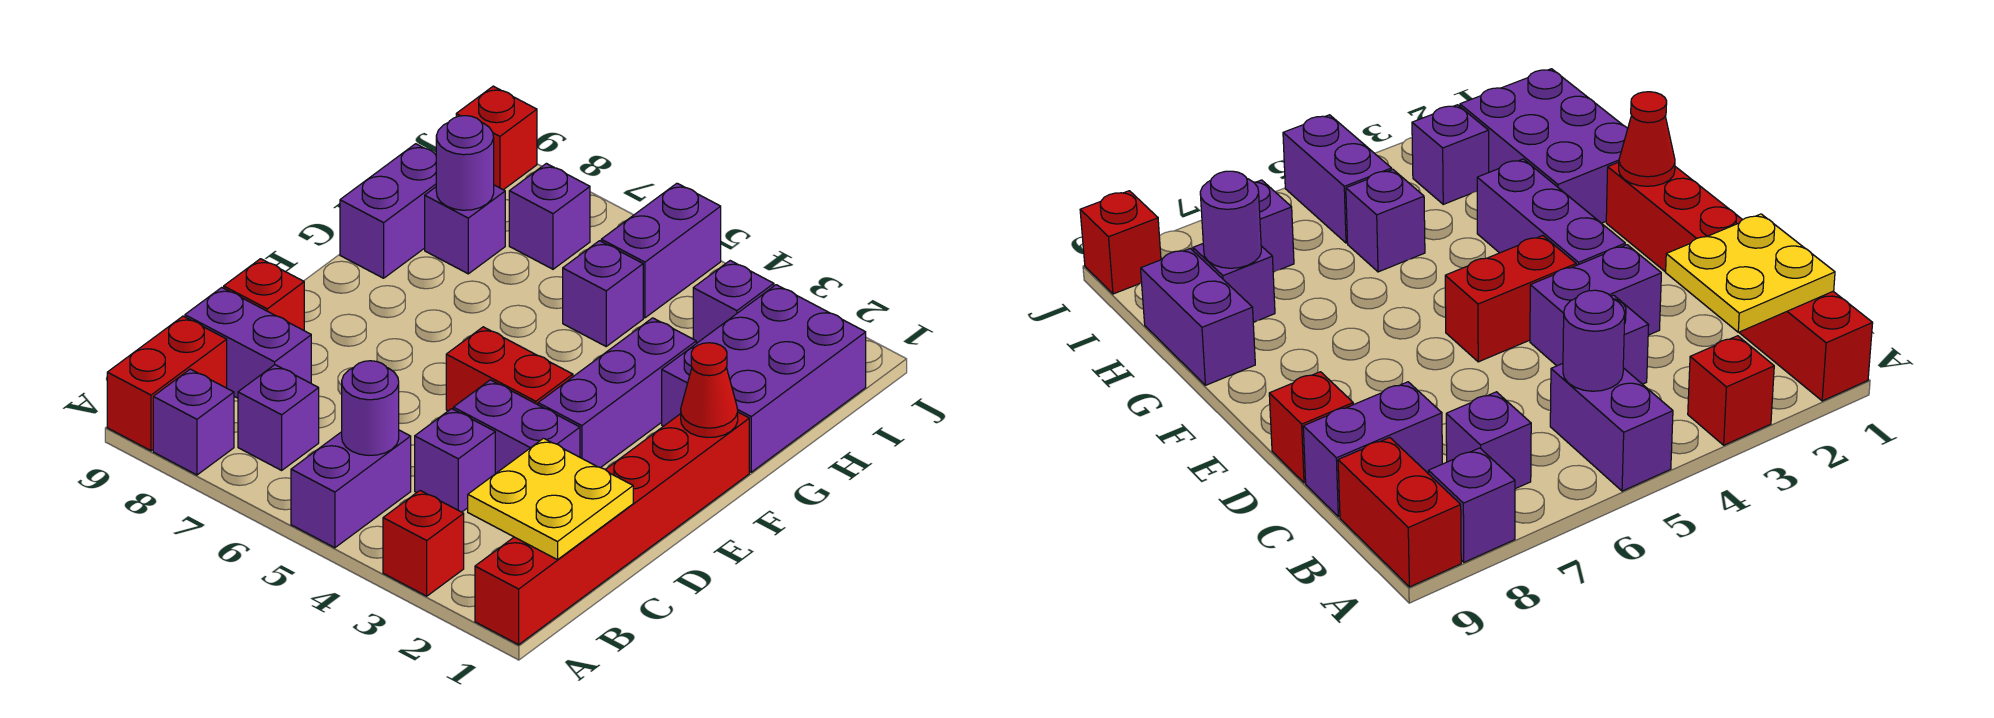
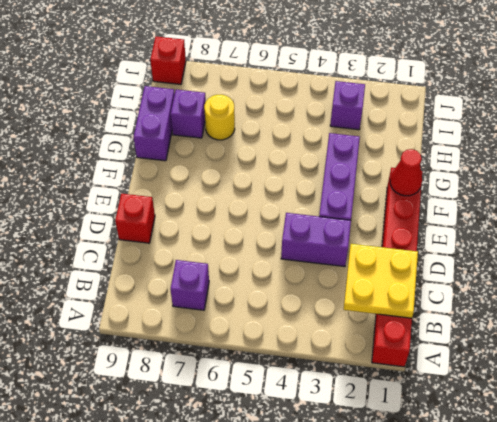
yellow 1x1 round brick [204,94,235,140] -> none
none -> red 1x1 brick [383,491,464,596]
none -> purple 1x2 brick [291,430,411,548]
none -> purple 1x1 brick [153,369,234,475]

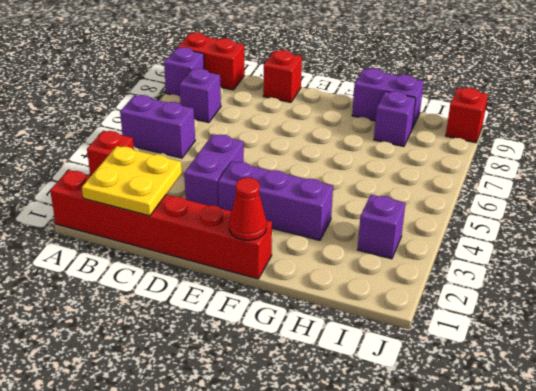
none -> purple 1x1 brick [415,409,495,512]
none -> purple 1x2 brick [185,287,311,398]
none -> red 1x2 brick [446,327,573,411]

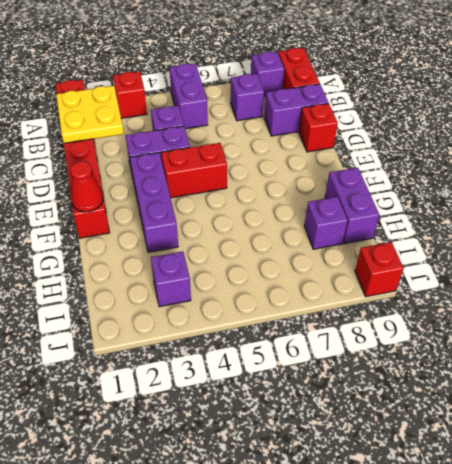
none -> purple 2x3 brick [662,285,866,472]
none -> purple 1x1 brick [563,241,643,346]
none -> purple 1x2 brick [601,183,721,318]

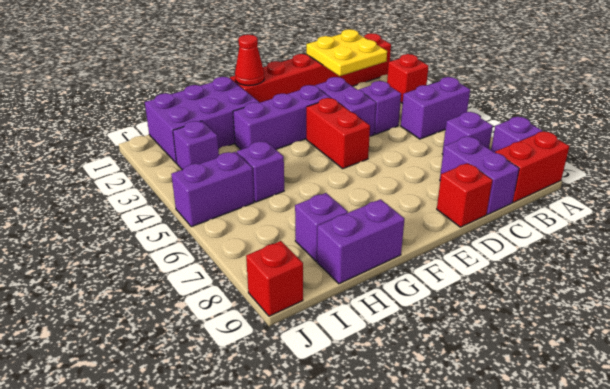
none -> purple 1x1 brick [509,163,590,269]
none -> purple 1x1 round brick [342,361,399,456]
none -> purple 1x1 round brick [436,116,494,210]

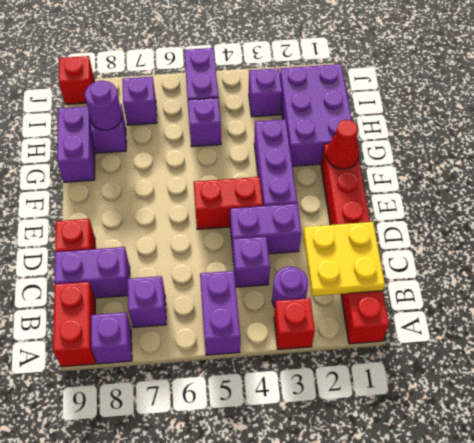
purple 1x1 round brick [272,267,308,307] -> purple 1x1 round brick moved to [342,361,399,456]

